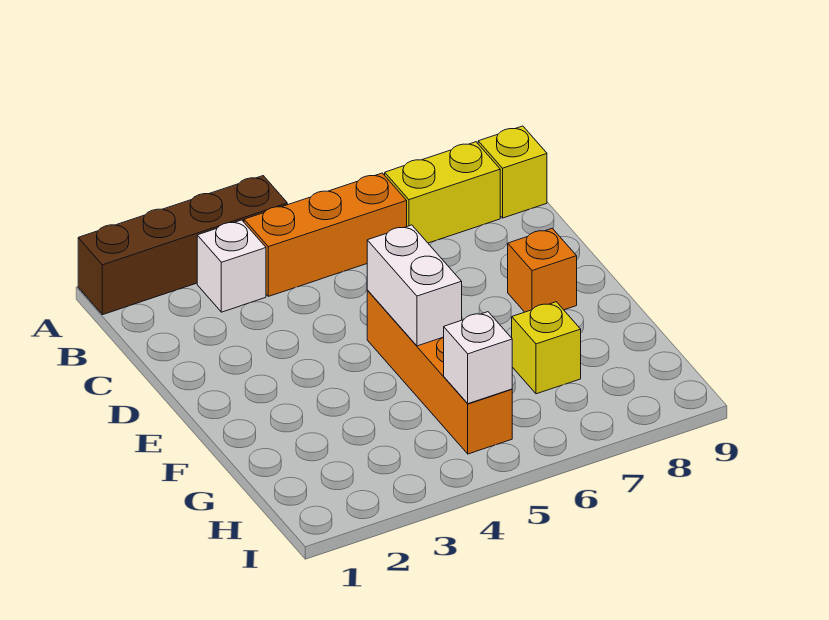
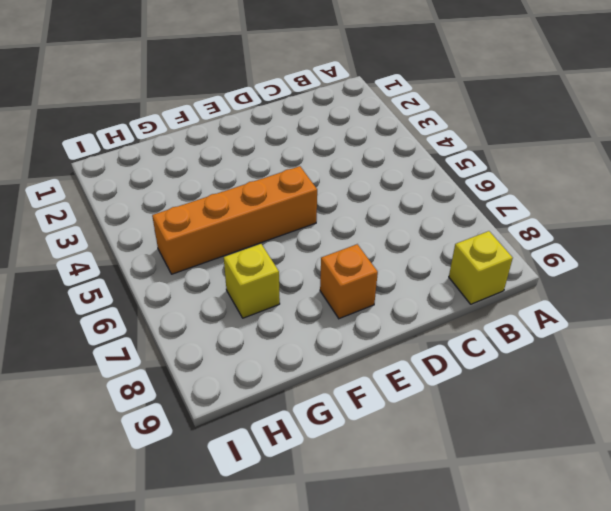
none -> brown 1x4 brick [78,176,287,315]
none -> white 1x1 brick [197,220,266,312]

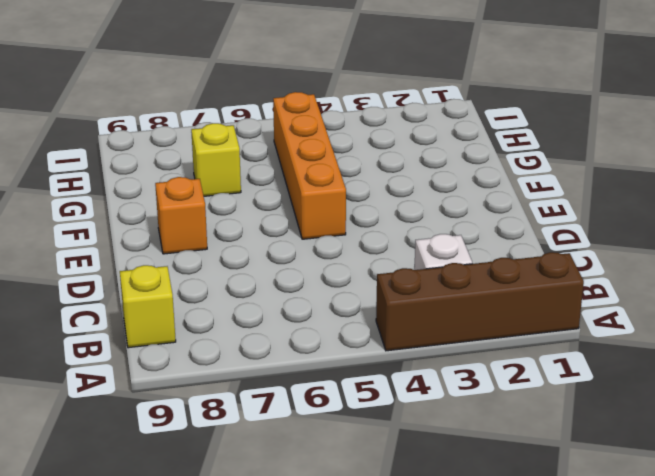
none -> orange 1x3 brick [244,173,407,296]
none -> yellow 1x2 brick [385,142,500,243]

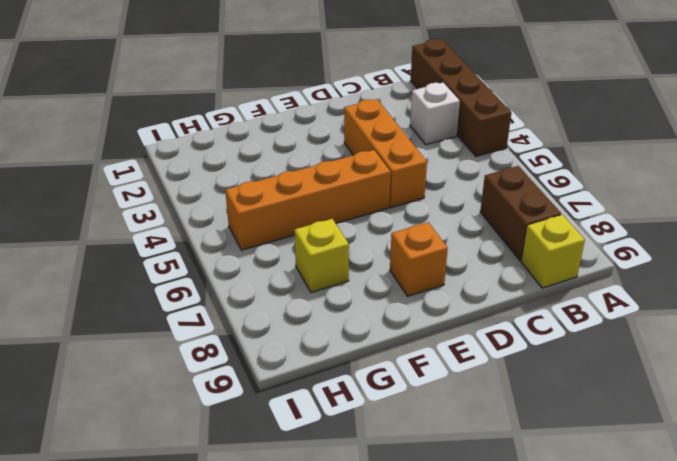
brown 1x2 brick [480,166,561,261] -> yellow 1x2 brick [385,142,500,243]
orange 1x3 brick [344,99,427,208] -> orange 1x3 brick moved to [244,173,407,296]
none -> white 1x2 brick [367,225,462,346]
none -> white 1x1 brick [444,312,512,404]

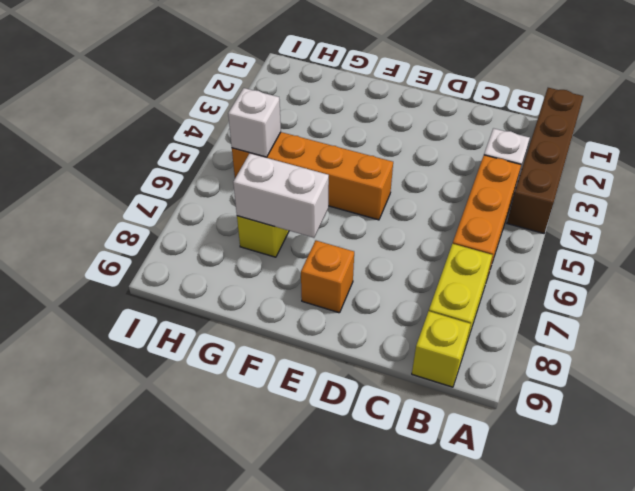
white 1x2 brick [233,153,329,238] -> white 1x2 brick moved to [367,225,462,346]

